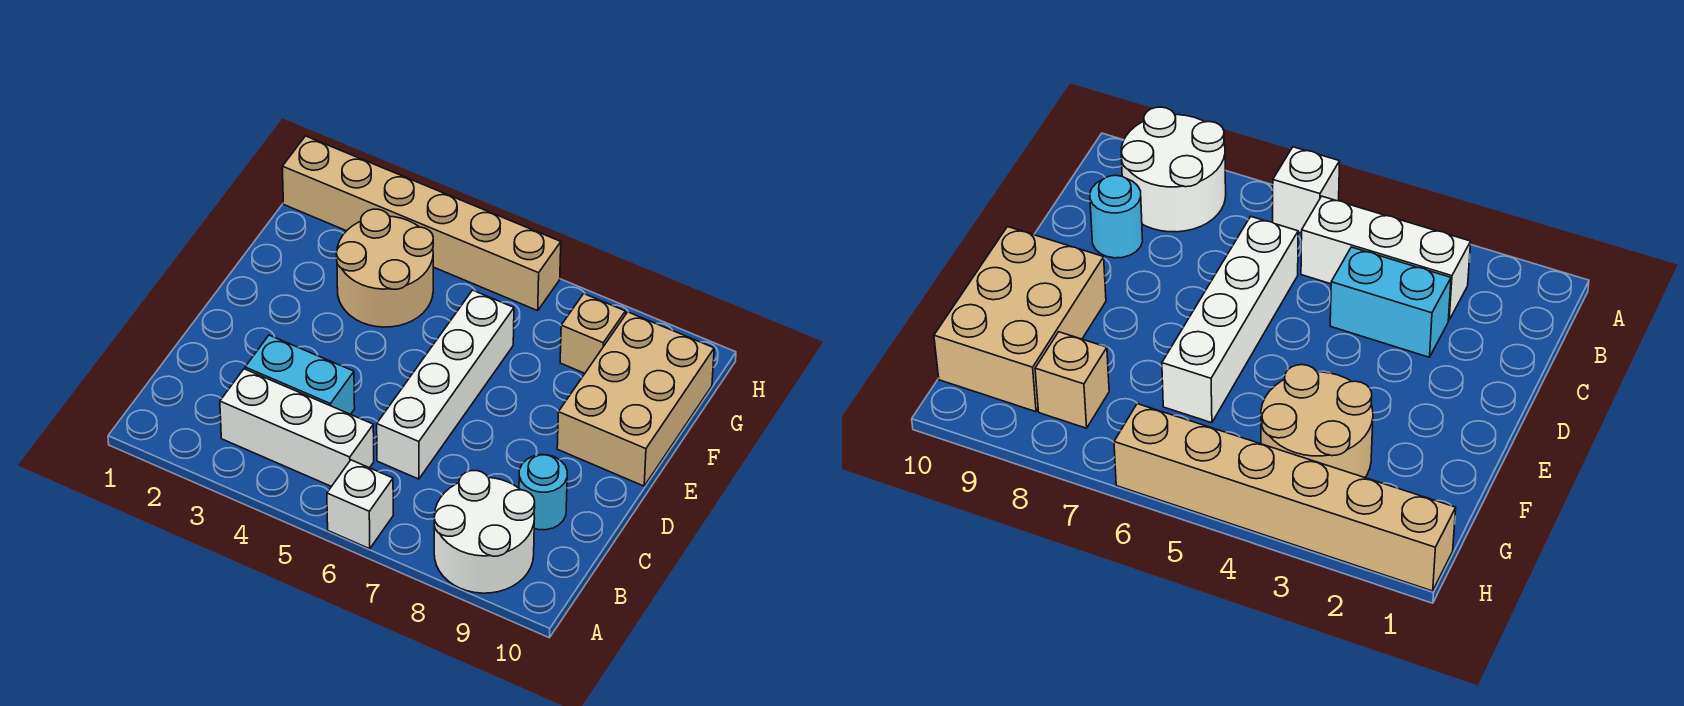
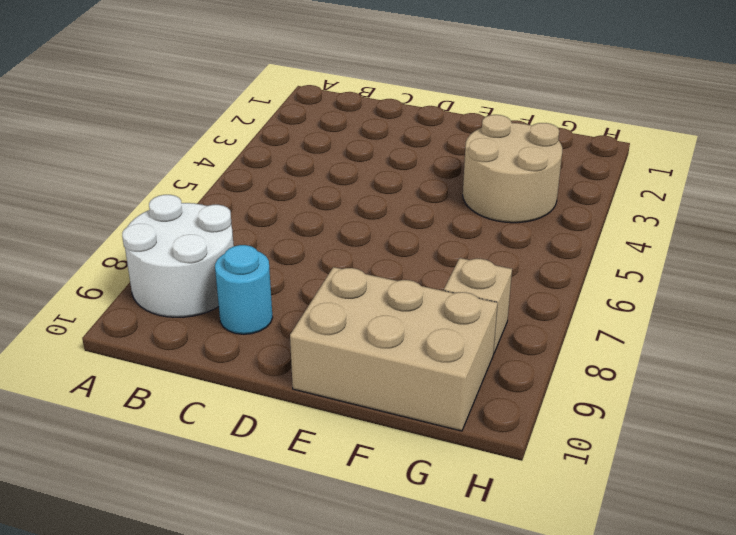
none -> white 1x1 brick [327,460,393,549]
none -> white 1x3 brick [220,369,374,486]

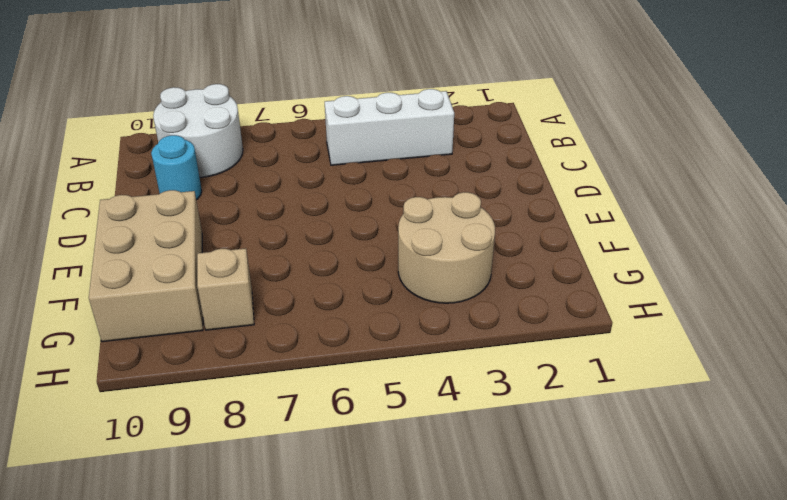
none -> white 1x1 brick [327,460,393,549]
none -> cyan 1x2 brick [245,335,355,414]

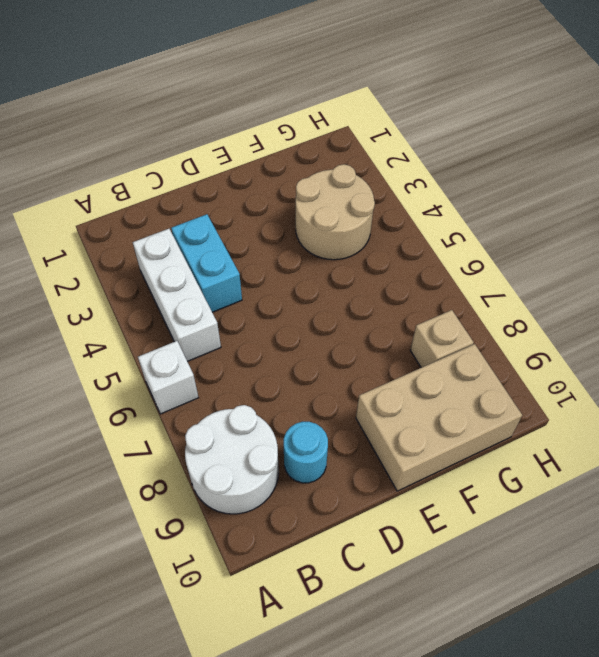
none -> white 1x4 brick [377,290,514,479]
none -> tan 1x6 brick [282,136,561,311]

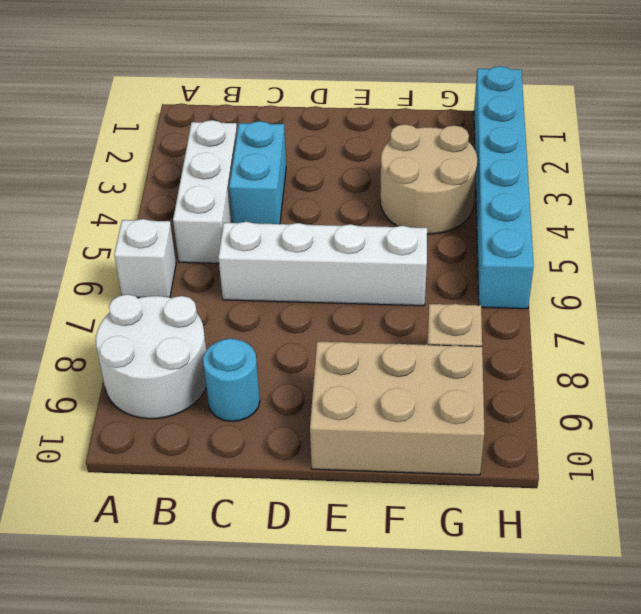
cyan 1x6 brick [474,66,534,309] -> tan 1x6 brick [282,136,561,311]

